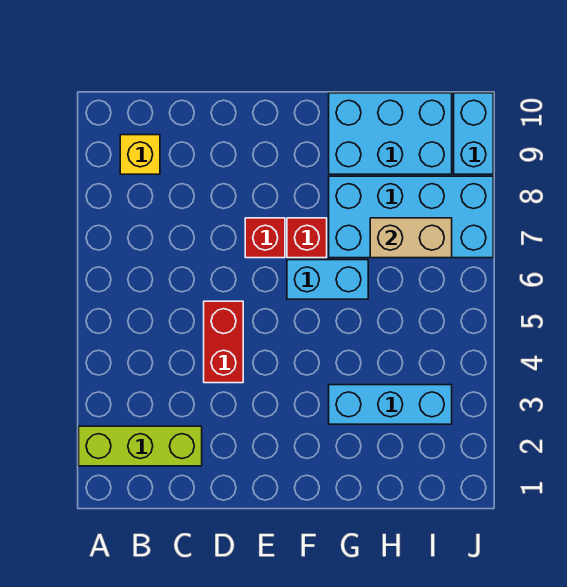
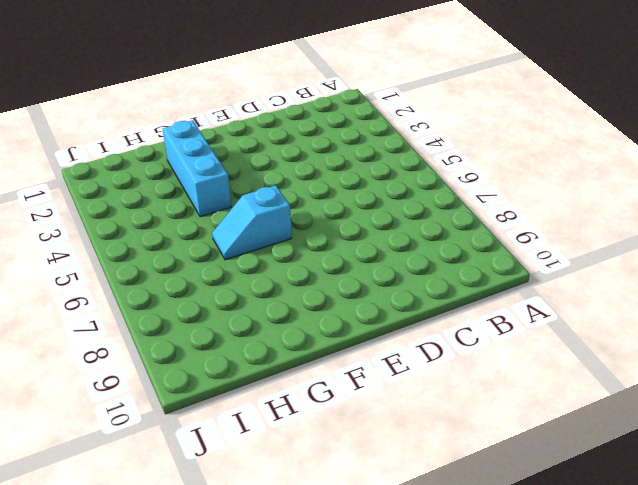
cyan 1x2 slope [212,185,292,260] -> cyan 1x2 brick [287,260,368,299]
cyan 1x3 brick [163,120,232,217] -> cyan 1x3 brick turned to [329,385,452,424]
none -> lime 1x3 brick [79,426,202,466]
none -> yellow 1x1 brick [120,135,160,174]

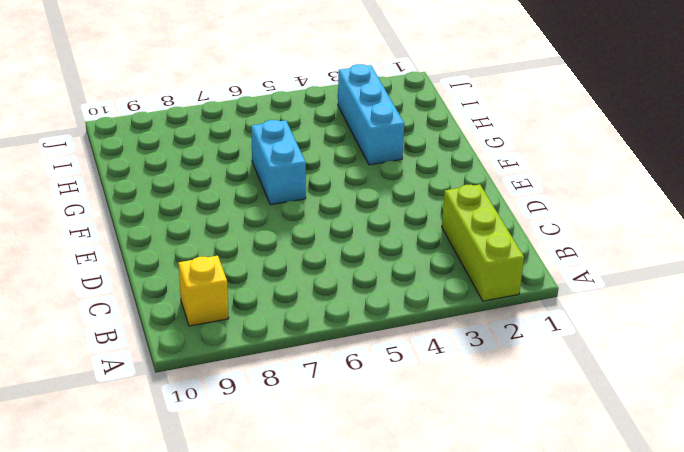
none -> red 1x2 brick [204,301,243,383]
none -> red 1x1 brick [245,218,285,258]

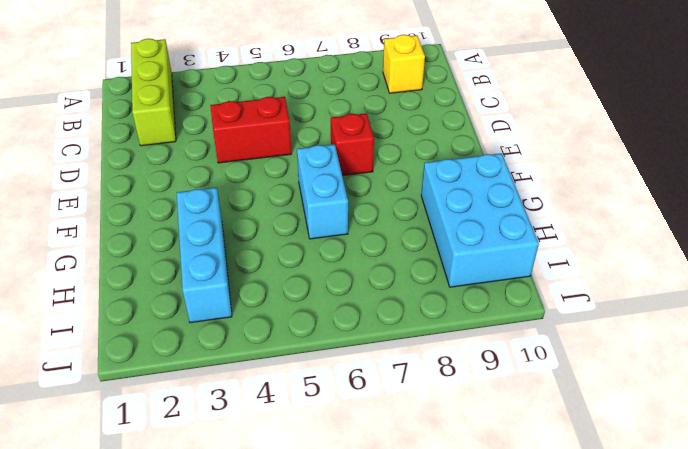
none -> red 1x1 brick [287,218,327,258]
none -> cyan 2x4 brick [329,176,493,258]

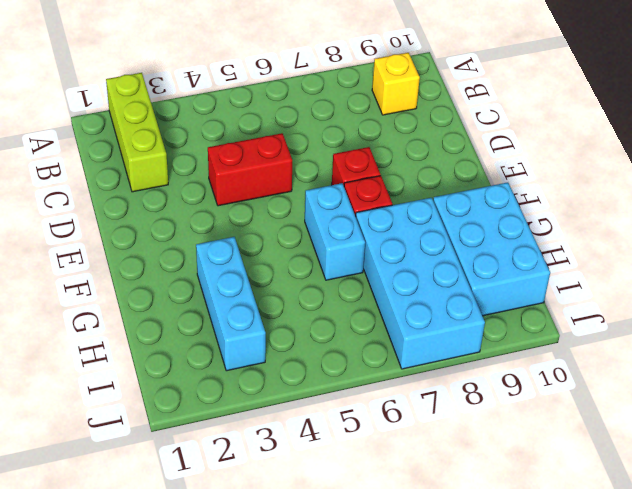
none -> cyan 1x2 brick [454,93,493,174]
none -> tan 1x2 brick [370,218,452,258]

